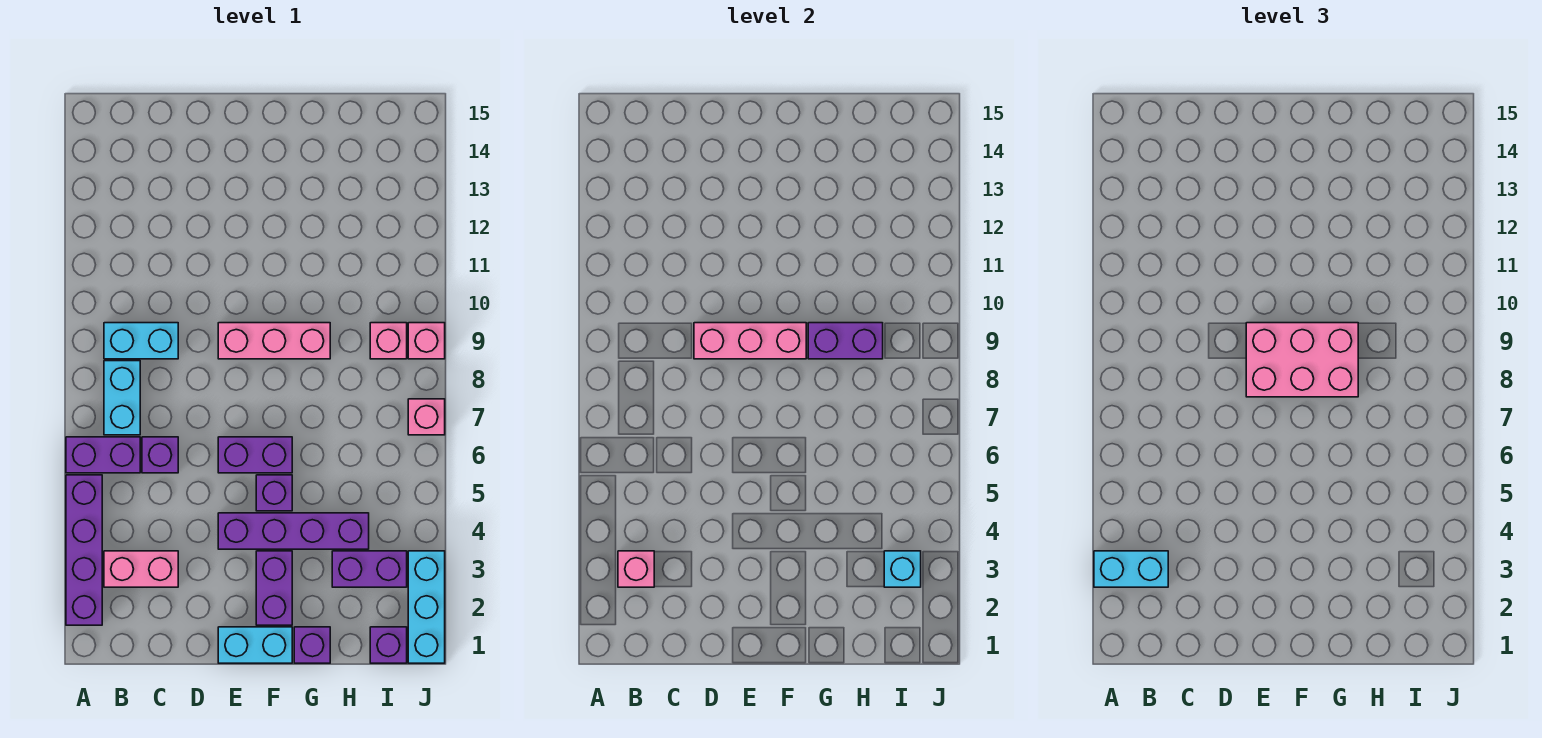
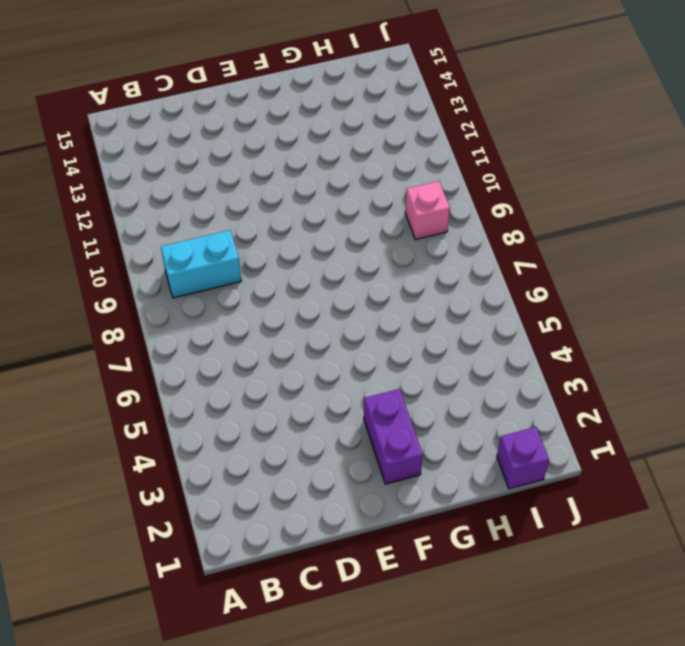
none -> purple 1x4 brick [66,475,102,625]
none -> purple 1x2 brick [66,437,140,473]
none -> pink 1x2 brick [104,551,178,587]

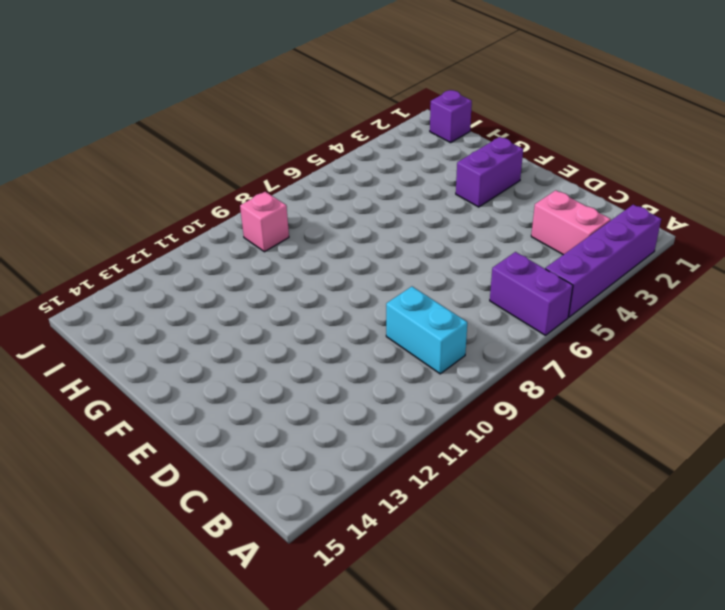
none -> cyan 1x2 brick [104,361,140,435]
none -> purple 1x1 brick [142,437,178,473]
none -> cyan 1x2 brick [218,627,292,663]

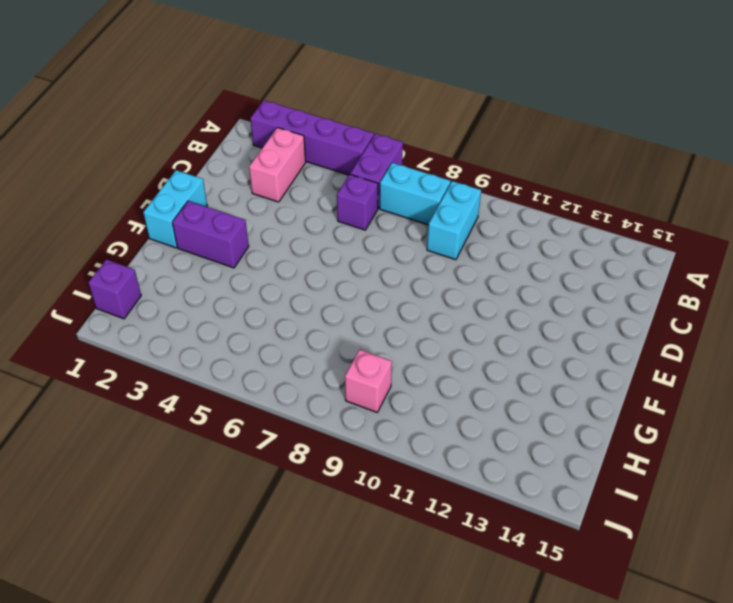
none -> purple 1x4 brick [218,513,369,549]
none -> purple 1x2 brick [218,437,292,473]
none -> pink 1x3 brick [218,323,330,359]

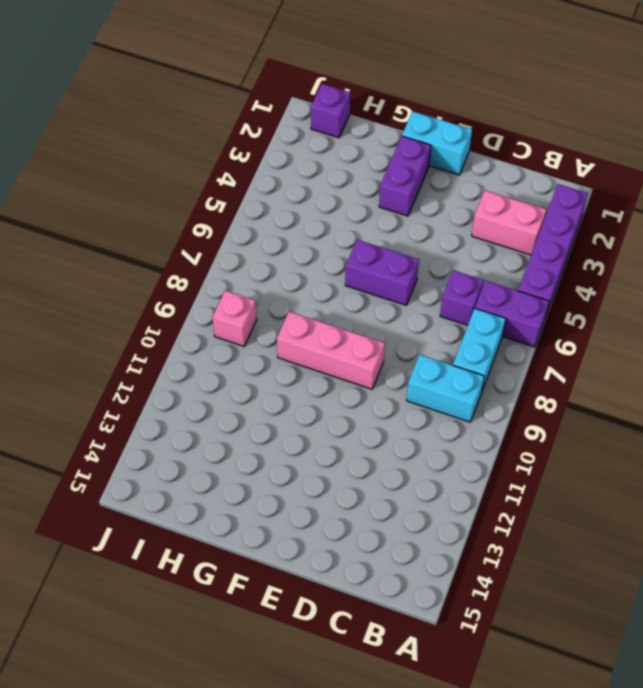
none -> purple 1x4 brick [218,513,369,549]
none -> purple 1x1 brick [256,475,292,511]
none -> purple 1x1 brick [294,627,330,663]

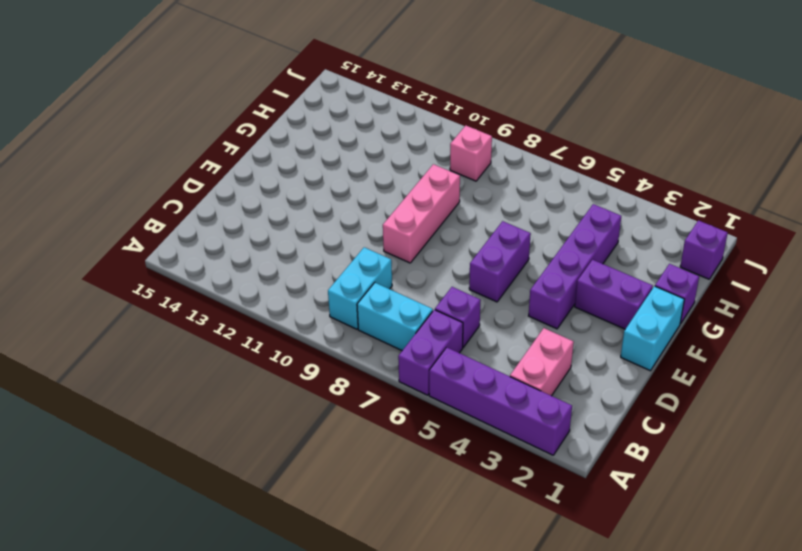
none -> purple 1x1 brick [256,475,292,511]
none -> purple 1x2 brick [332,551,407,587]
none -> cyan 1x3 brick [408,551,445,663]

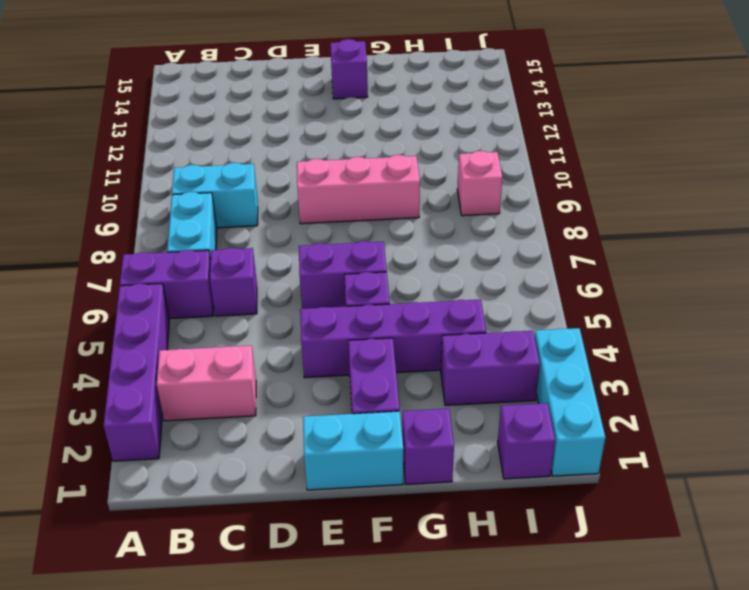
purple 1x1 brick [330,39,368,99] -> none
none -> pink 1x1 brick [408,399,445,435]
none -> pink 1x1 brick [408,323,445,359]
none -> pink 1x1 brick [618,551,654,587]

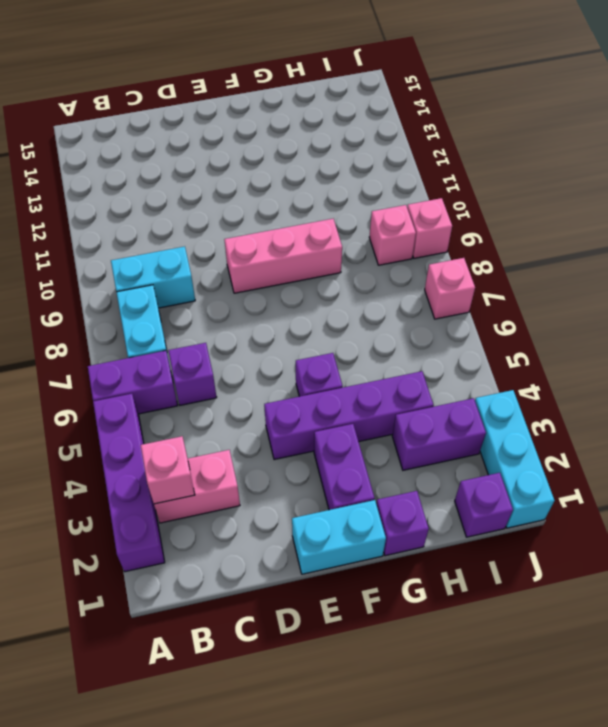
none -> purple 1x2 brick [218,437,292,473]
none -> pink 1x3 brick [694,323,806,359]
none -> purple 1x2 brick [808,323,883,359]

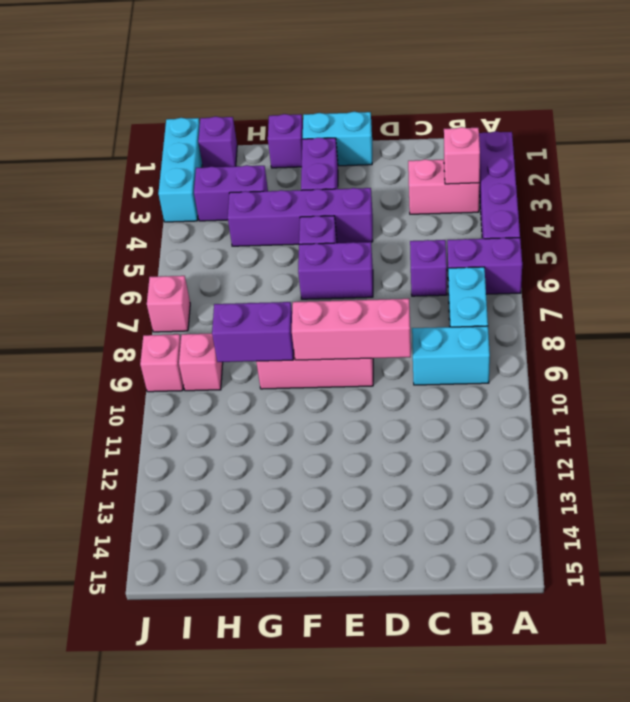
none -> cyan 1x1 brick [884,551,921,587]
none -> cyan 1x2 brick [1094,551,1168,587]
none -> pink 2x3 brick [1246,323,1358,397]

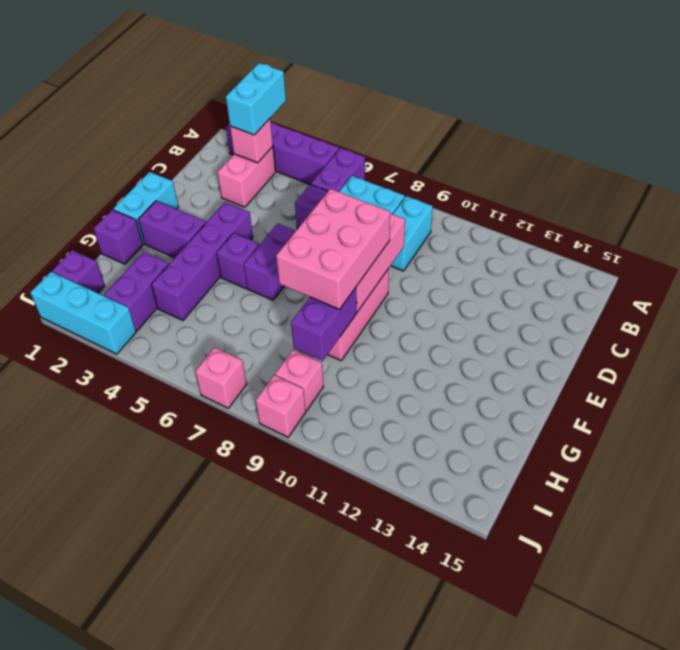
none -> cyan 1x1 brick [884,551,921,587]

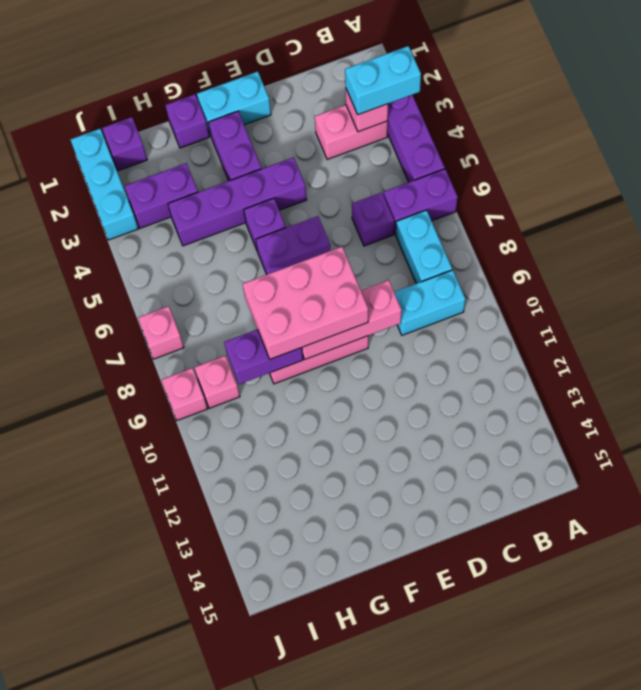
none -> cyan 1x1 brick [884,551,921,587]

